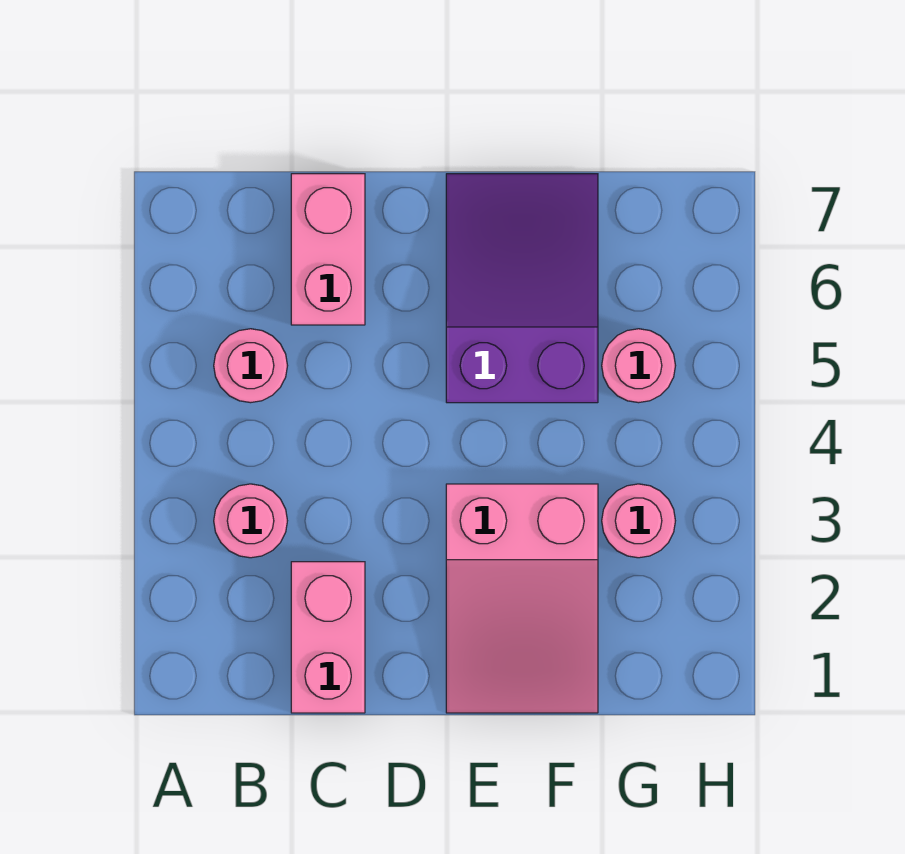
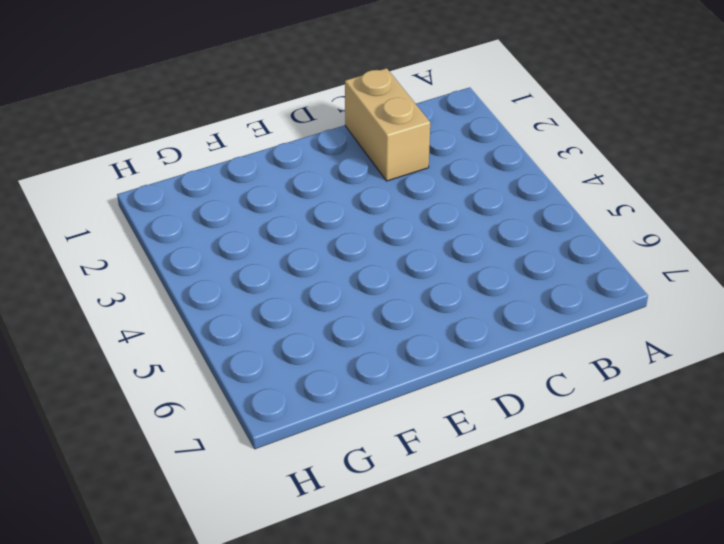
tan 1x2 brick [345,68,430,181] -> pink 1x2 brick [291,562,365,713]
none -> pink 1x1 round brick [214,484,287,558]
none -> pink 1x1 round brick [214,329,288,403]

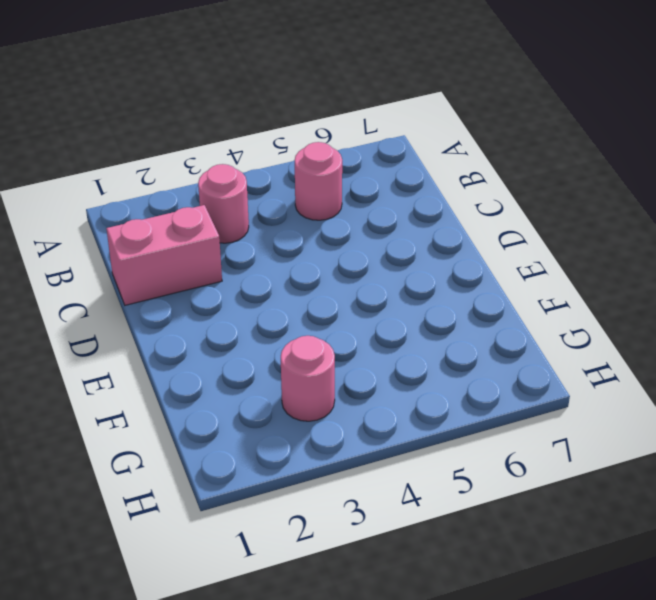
none -> pink 1x2 brick [291,174,365,325]
none -> pink 2x3 slope [446,484,598,713]

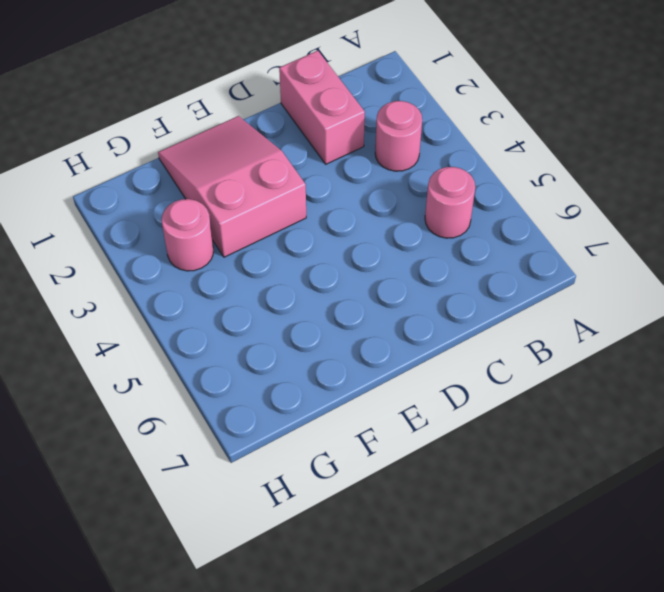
none -> pink 1x2 brick [291,174,365,325]
none -> purple 2x3 slope [446,174,598,403]

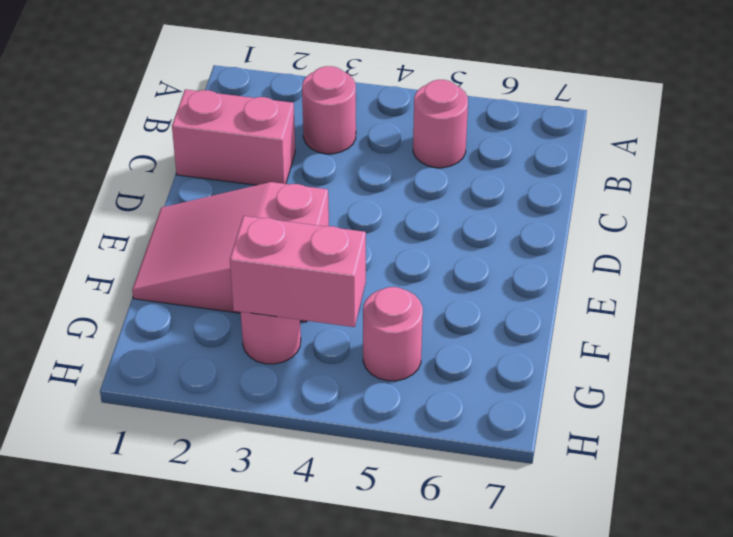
pink 1x2 brick [230,216,366,327] -> pink 1x2 brick moved to [291,174,365,325]
none -> purple 2x3 slope [446,174,598,403]

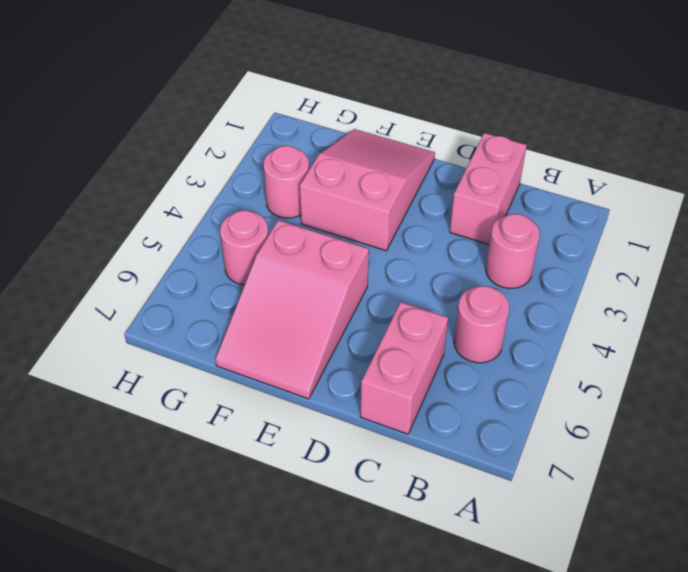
pink 2x3 slope [215,220,369,399] -> purple 2x3 slope [446,174,598,403]

